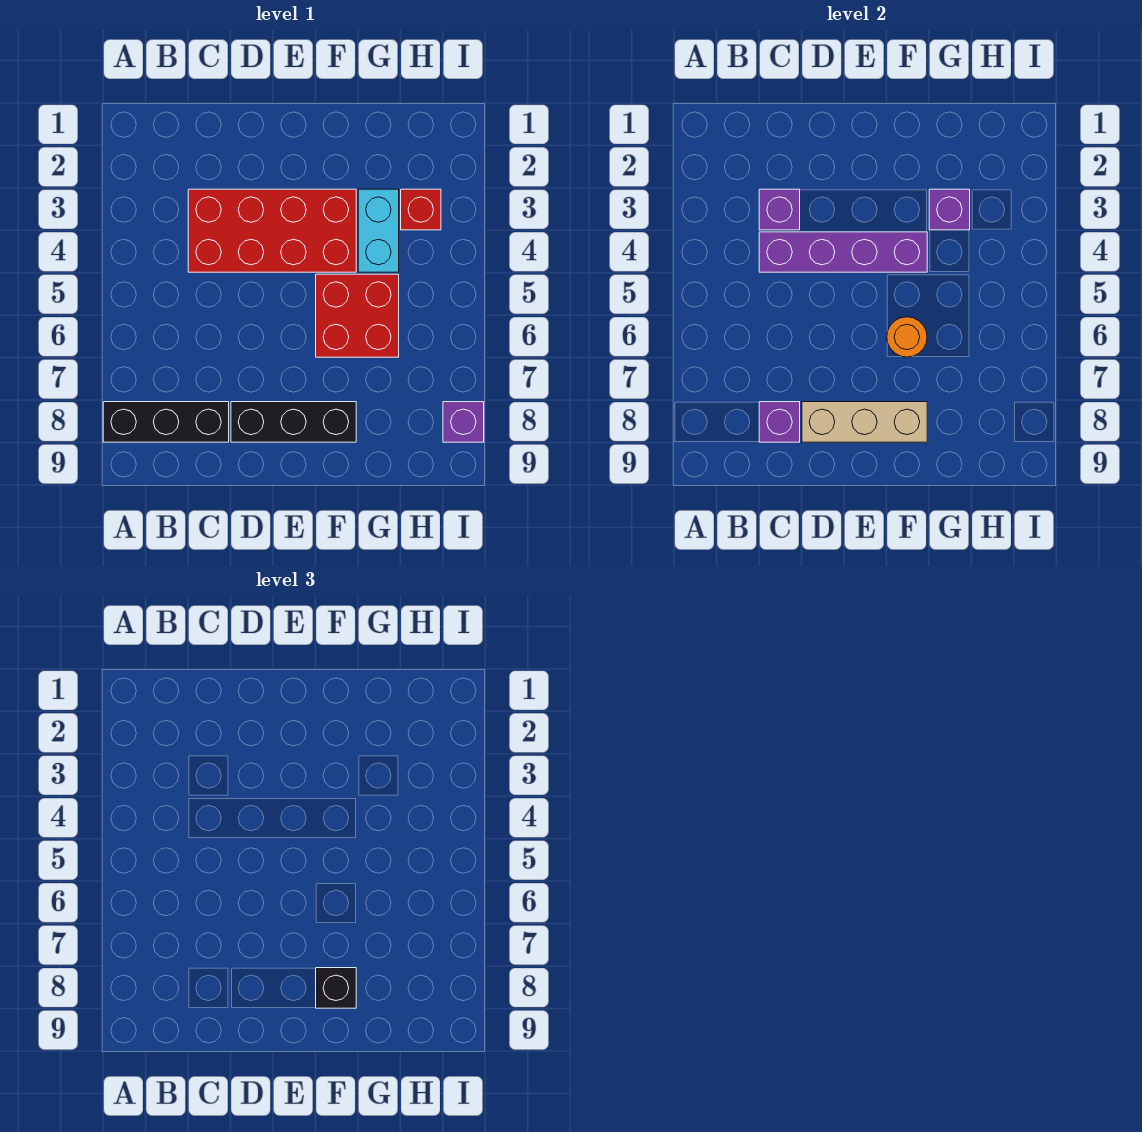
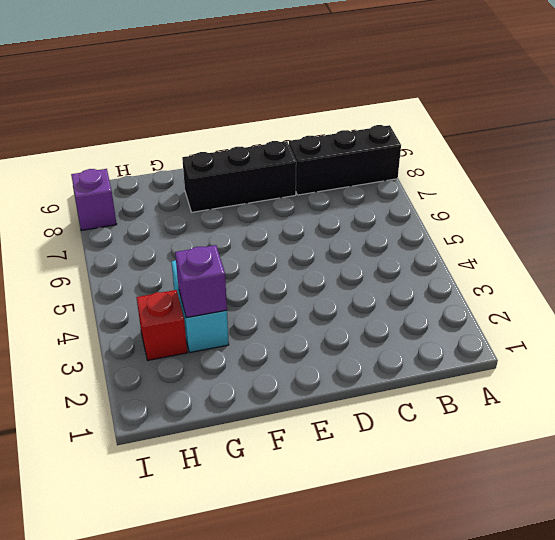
none -> red 2x4 brick [188,189,356,272]
none -> red 2x2 brick [316,274,399,357]
none -> purple 1x1 brick [759,189,800,230]

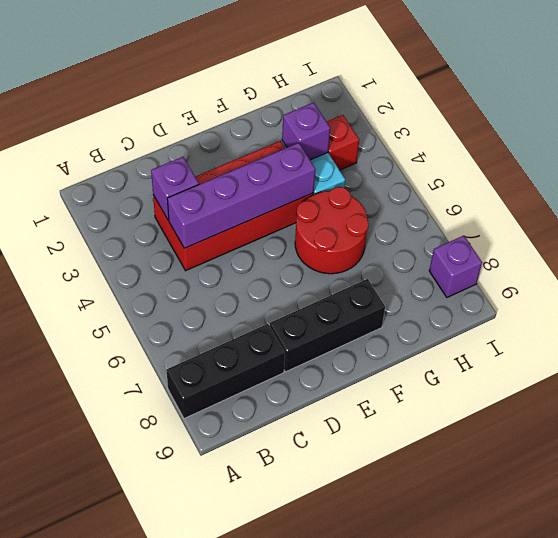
red 2x2 round brick [295,187,369,274] -> red 2x2 brick [316,274,399,357]
none -> purple 1x1 brick [759,402,800,442]
none -> tan 1x3 brick [802,402,927,442]
none -> orange 1x1 round brick [887,317,927,357]

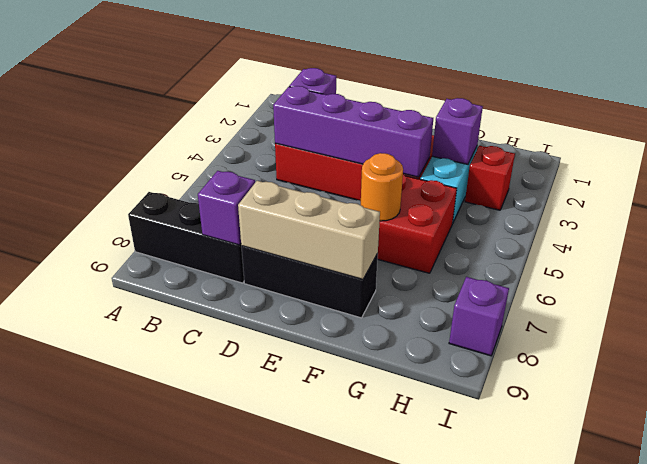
none -> black 1x1 brick [316,968,356,1008]

